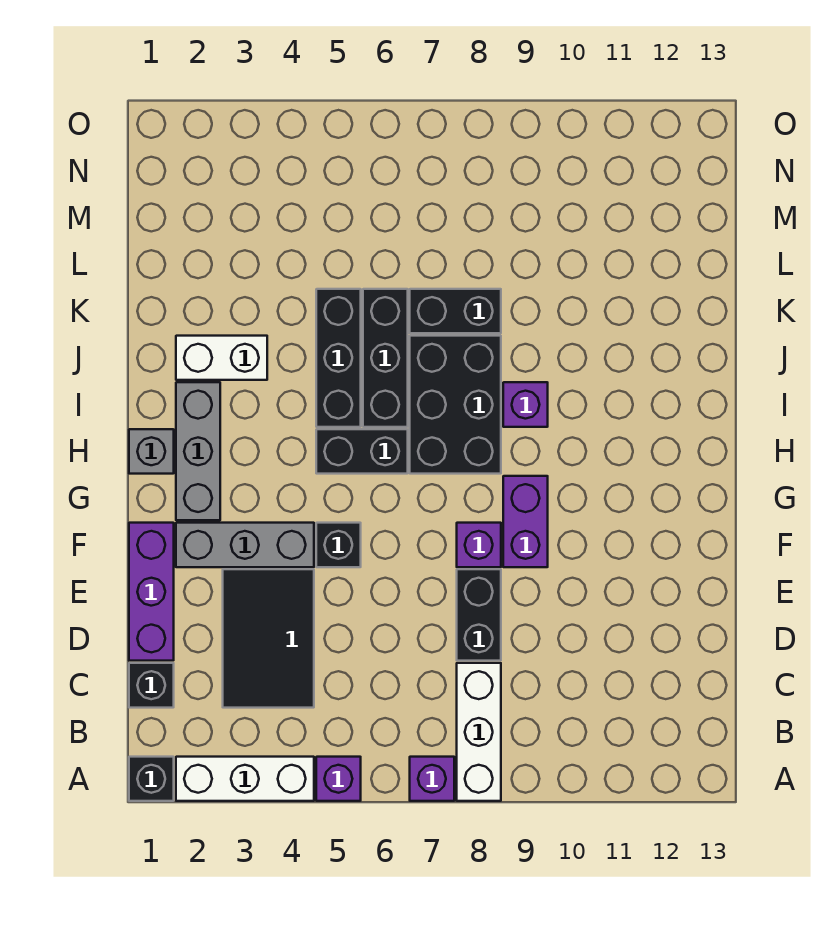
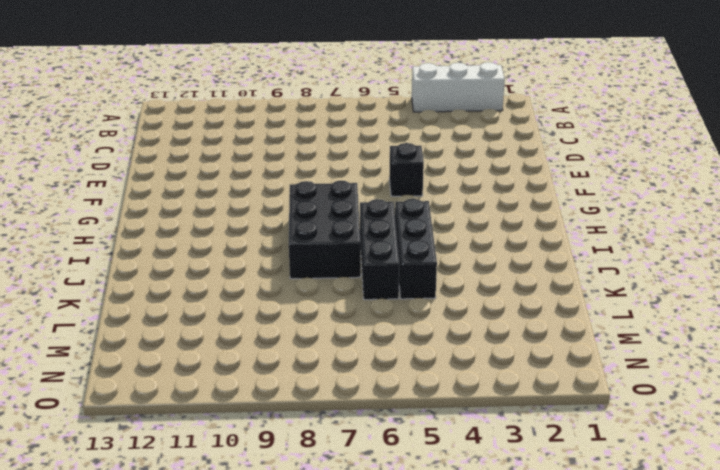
none -> black 1x1 brick [129,757,174,801]
none -> purple 1x1 brick [316,757,361,801]
none -> purple 1x1 brick [410,757,454,801]

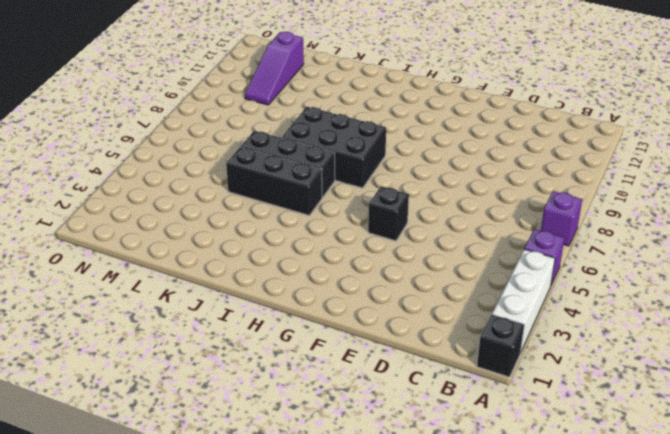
purple 1x3 slope [245,32,304,105] -> none
none -> white 1x3 brick [457,663,501,801]
none -> black 1x1 brick [129,663,174,708]
none -> black 2x3 tile [223,569,314,708]

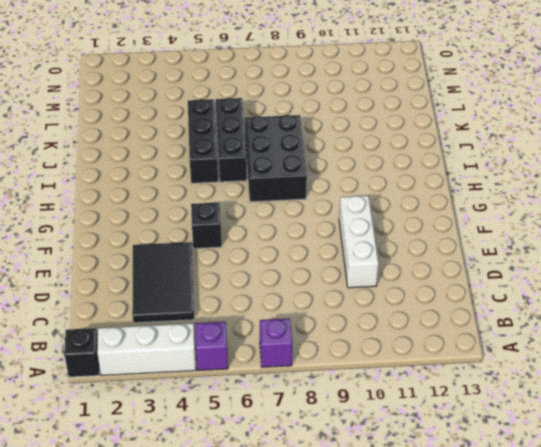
white 1x3 brick [339,196,379,288] -> white 1x3 brick moved to [457,663,501,801]
none -> black 1x1 brick [129,663,174,708]
none -> purple 1x3 brick [129,523,174,661]
none -> black 1x2 brick [457,569,501,661]

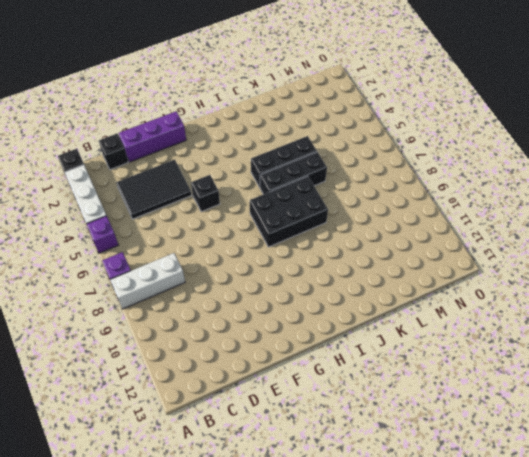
none -> black 1x2 brick [457,569,501,661]
none -> grey 1x3 brick [176,523,314,567]
none -> purple 1x1 brick [457,523,501,567]

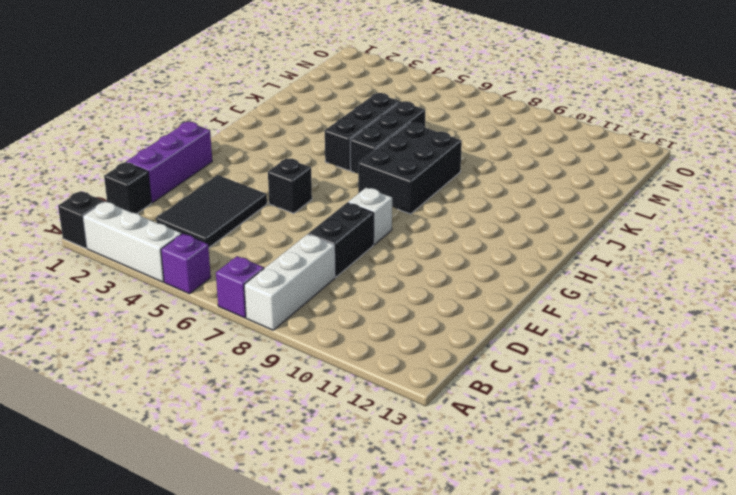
white 1x1 brick [348,188,392,245] -> purple 1x1 brick [457,523,501,567]
none -> grey 1x3 brick [176,523,314,567]
none -> purple 1x2 brick [503,476,548,567]
none -> grey 1x3 brick [176,382,220,520]

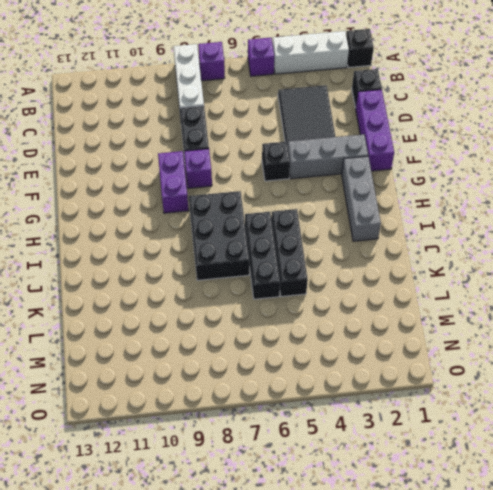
none -> grey 1x1 brick [129,429,174,474]
none -> black 1x2 brick [316,429,408,474]
none -> purple 1x1 brick [503,382,548,427]

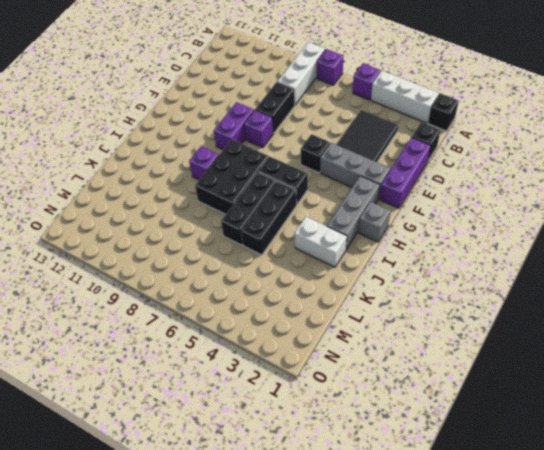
none -> black 1x2 brick [410,289,501,333]

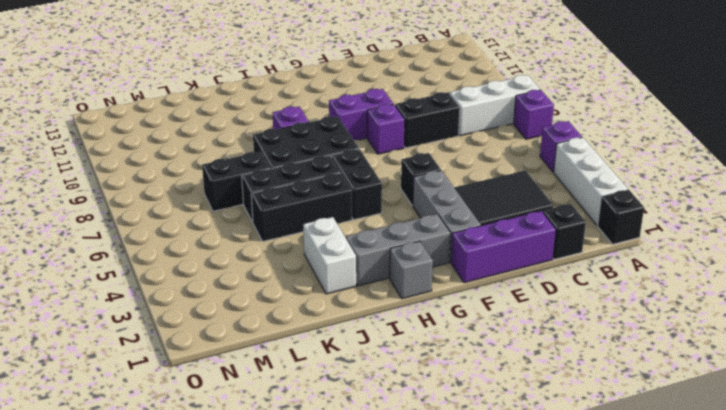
black 1x2 brick [202,152,270,211] -> black 1x2 brick turned to [410,289,501,333]

